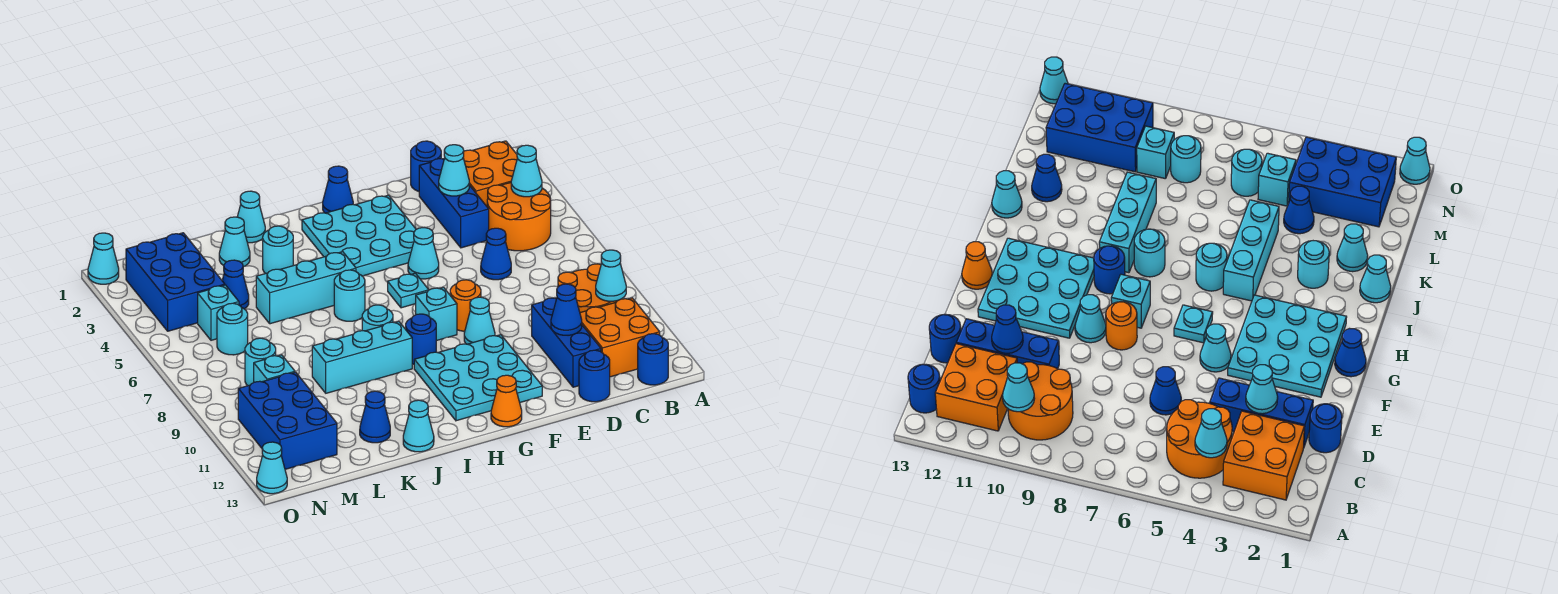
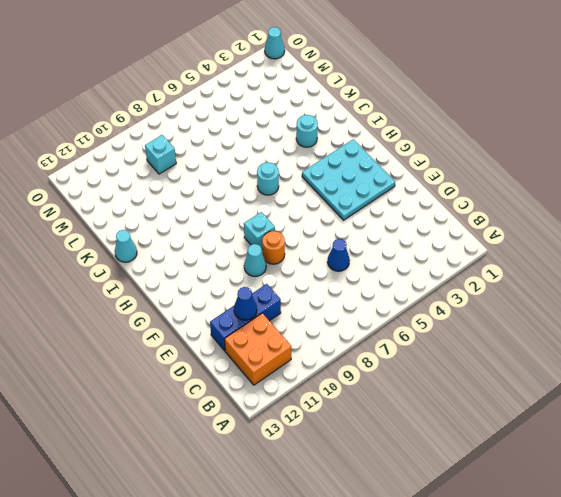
none -> orange 2x2 brick [463,141,517,206]
none -> orange 2x2 round brick [487,183,551,251]
none -> orange 2x2 round brick [558,264,617,312]
none -> blue 1x1 round brick [638,334,668,385]

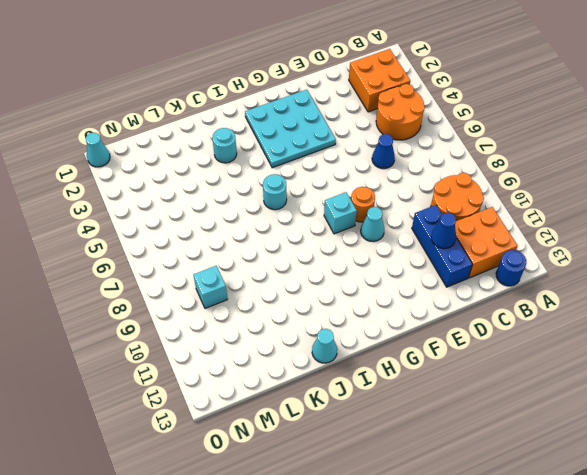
none -> blue 1x1 round brick [411,141,441,191]
none -> blue 1x3 brick [419,159,489,248]
none -> blue 1x1 round brick [579,350,610,402]
none -> cyan 1x1 cone [408,228,439,279]

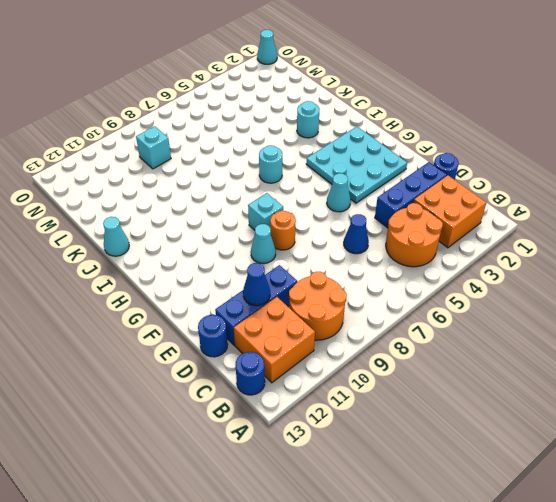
none -> cyan 3x3 plate [414,335,542,421]
none -> blue 1x1 cone [323,166,353,213]
none -> cyan 1x1 plate [388,273,429,308]
none -> orange 1x1 cone [491,375,522,427]

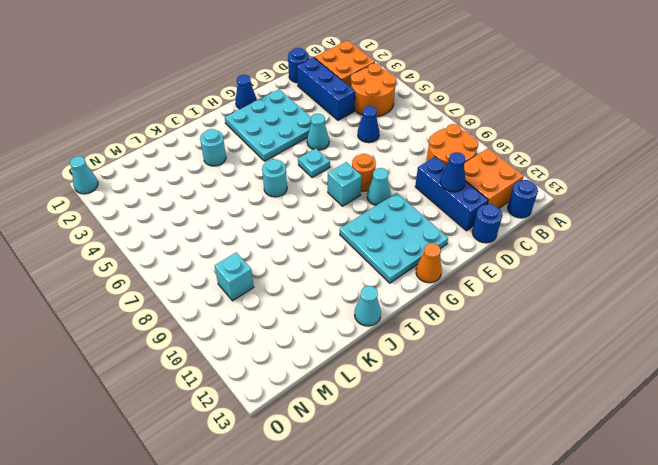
none -> blue 1x1 round brick [406,314,436,364]
none -> cyan 1x3 brick [256,252,356,324]
none -> cyan 1x1 round brick [362,305,393,331]
none -> cyan 1x3 brick [312,321,412,393]

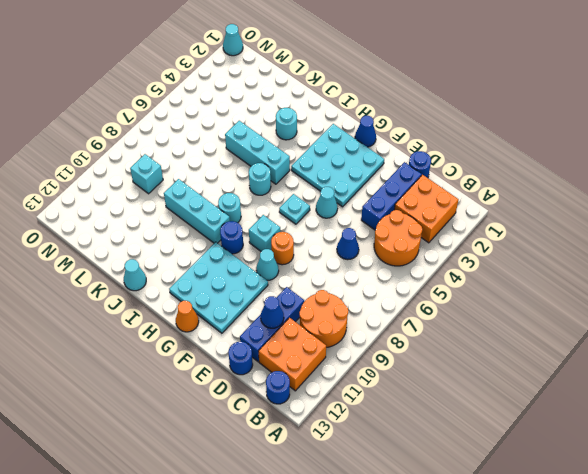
none -> cyan 1x1 cone [237,191,265,243]
none -> cyan 1x1 cone [219,217,250,267]
none -> blue 1x1 cone [360,391,390,443]
none -> blue 1x1 cone [222,260,249,309]

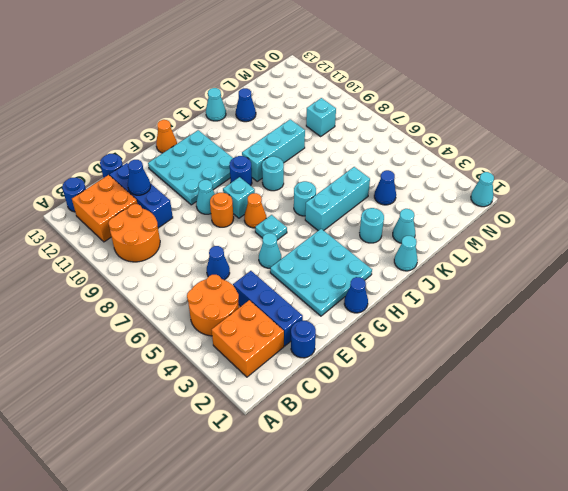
orange 1x1 cone [244,193,266,228] -> none
none -> blue 2x3 brick [126,233,225,331]
none -> cyan 1x1 brick [198,285,239,340]
none -> cyan 1x1 round brick [217,303,248,355]
none -> cyan 1x1 round brick [245,338,276,386]

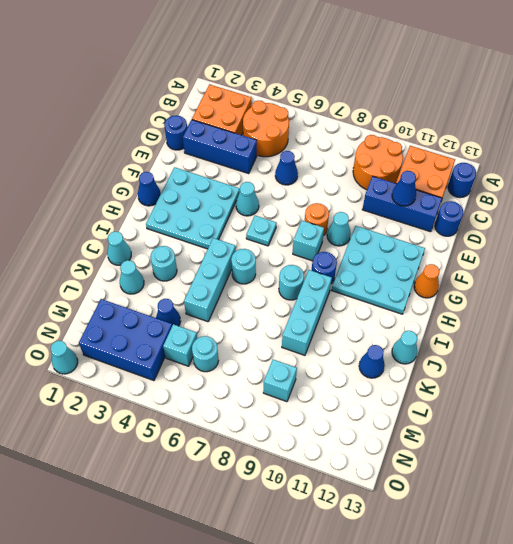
none -> cyan 1x1 round brick [245,338,276,386]
none -> blue 2x3 brick [238,372,337,469]
none -> cyan 1x1 cone [257,442,287,494]
none -> cyan 1x1 cone [511,145,542,197]

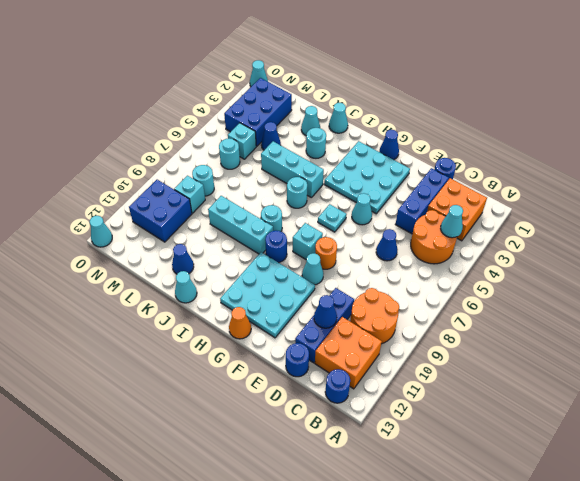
blue 2x2 brick [129,180,192,242] -> blue 2x3 brick [238,372,337,469]
none -> cyan 1x1 cone [596,250,626,301]
none -> cyan 1x1 cone [439,145,469,196]

